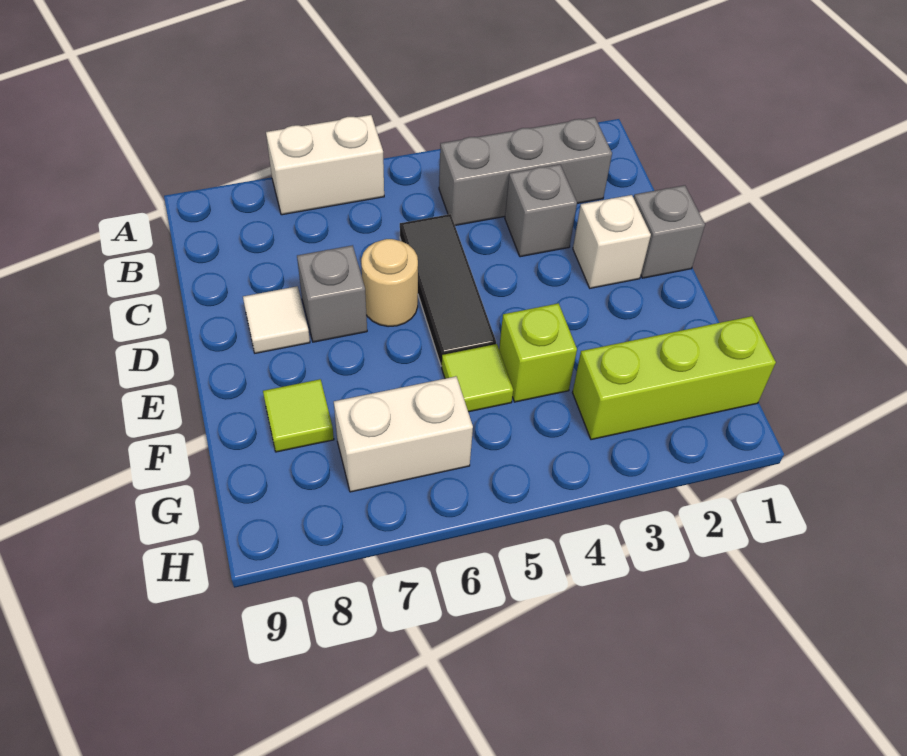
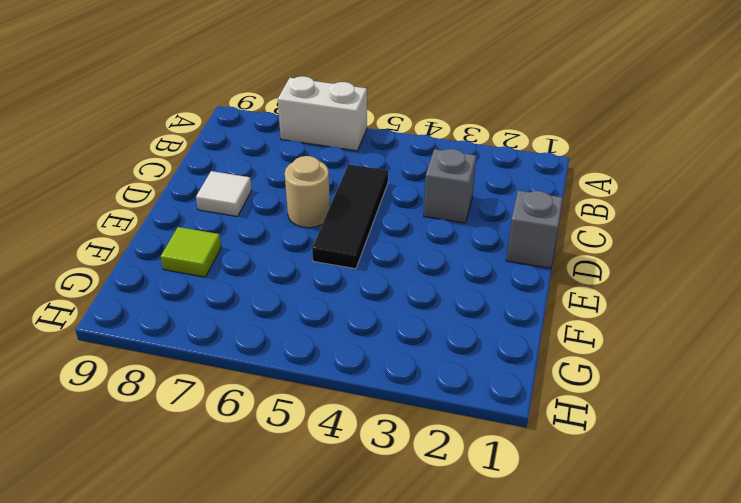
none -> grey 1x3 brick [439,117,612,225]
none -> white 1x1 brick [573,195,651,288]
none -> grey 1x1 brick [297,245,367,342]

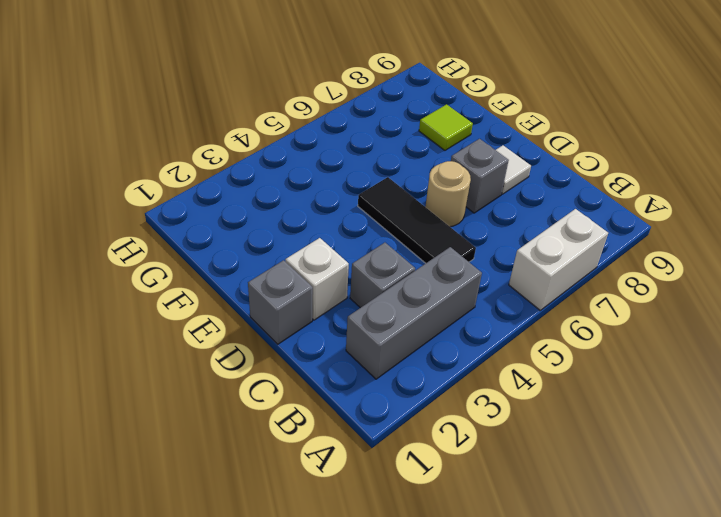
none -> lime 1x1 brick [499,303,577,402]
none -> lime 1x1 tile [442,344,513,412]
none -> lime 1x3 brick [573,316,776,440]

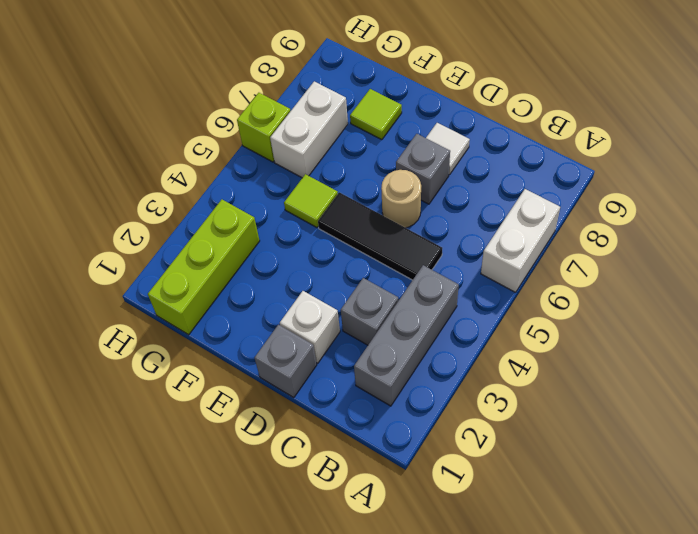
lime 1x1 brick [237,93,290,162] -> lime 1x1 brick moved to [499,303,577,402]

